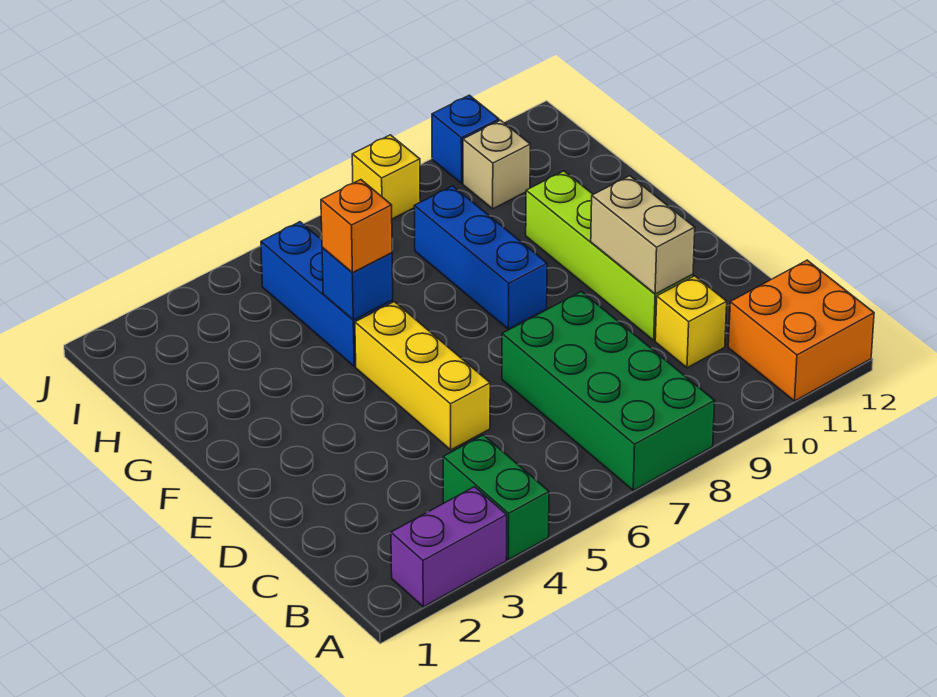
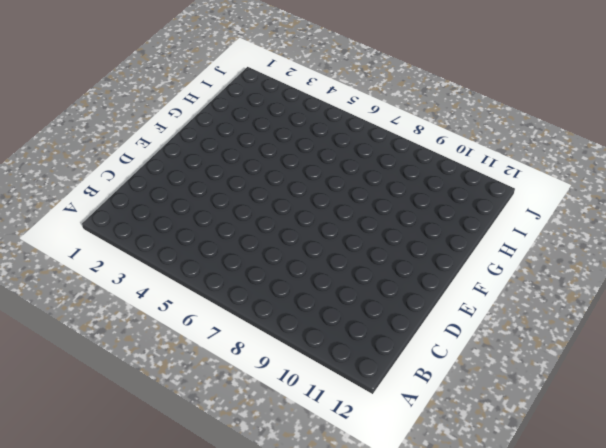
none -> purple 1x2 brick [391,487,507,607]
none -> green 1x2 brick [443,435,549,560]
none -> green 2x4 brick [502,292,715,490]

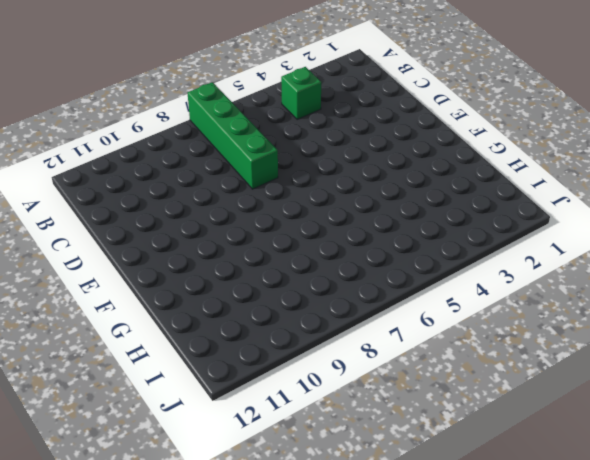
green 1x4 brick [188,82,278,189] -> green 2x4 brick [502,292,715,490]
green 1x1 brick [281,67,321,119] -> green 1x2 brick [443,435,549,560]
none -> purple 1x2 brick [391,487,507,607]
none -> orange 2x2 brick [728,260,874,401]
none -> yellow 1x1 brick [655,276,727,368]

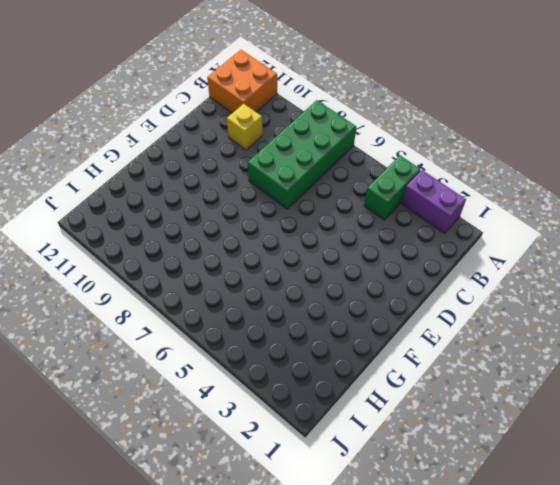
none -> yellow 1x3 brick [355,302,490,450]
none -> lime 1x4 brick [526,171,693,340]
none -> blue 1x3 brick [414,186,547,329]

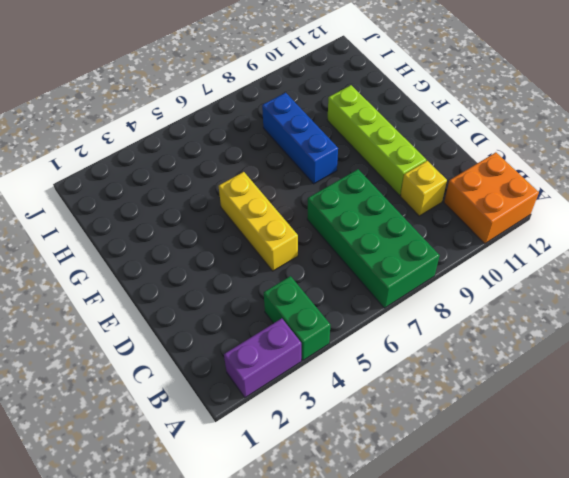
none -> blue 1x3 brick [261,222,393,366]
none -> tan 1x1 brick [463,120,530,209]
none -> yellow 1x1 brick [352,135,420,219]

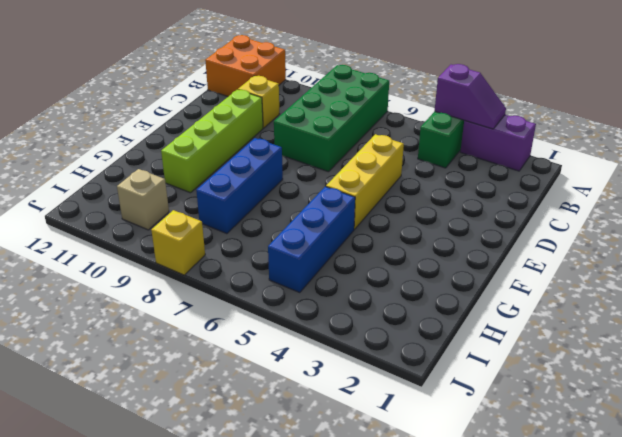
purple 1x2 slope [435,64,506,129] -> none
none -> blue 1x1 brick [432,95,499,183]
none -> tan 1x2 brick [591,176,695,294]
none -> blue 1x1 brick [322,247,393,320]

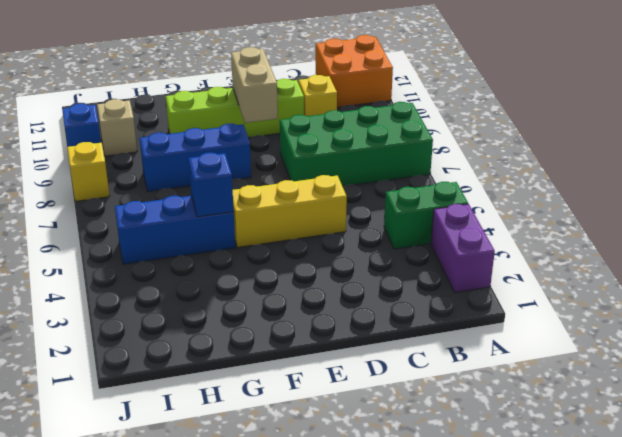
tan 1x2 brick [231,47,278,123] -> tan 1x2 brick turned to [591,176,695,294]
none -> orange 1x1 brick [321,180,392,273]

